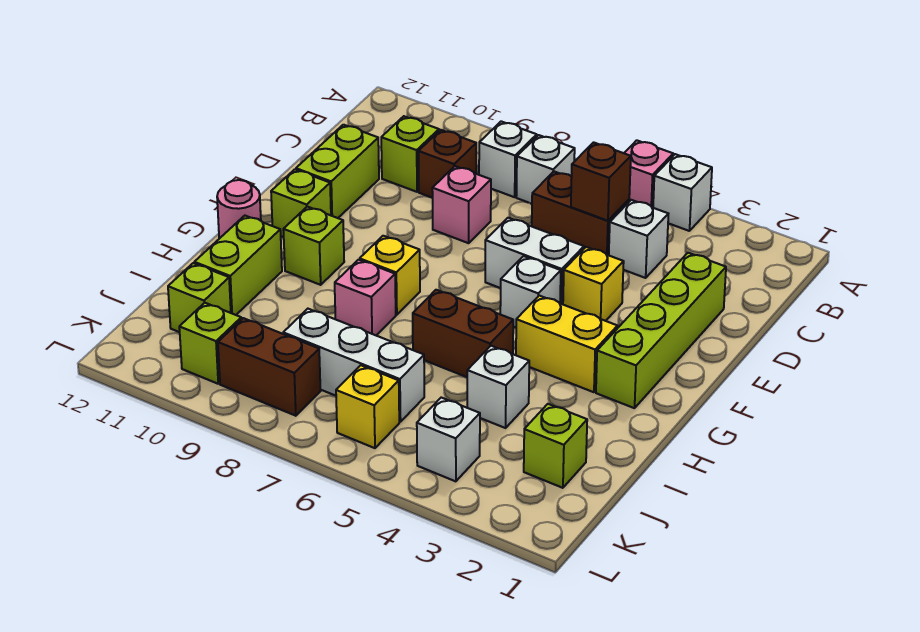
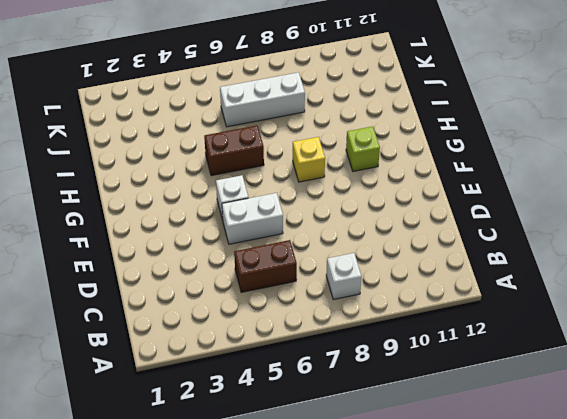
none -> white 1x1 brick [653,154,712,231]
none -> pink 1x1 brick [624,140,673,208]
none -> white 1x1 brick [516,135,575,204]
none -> white 1x1 brick [609,200,668,278]

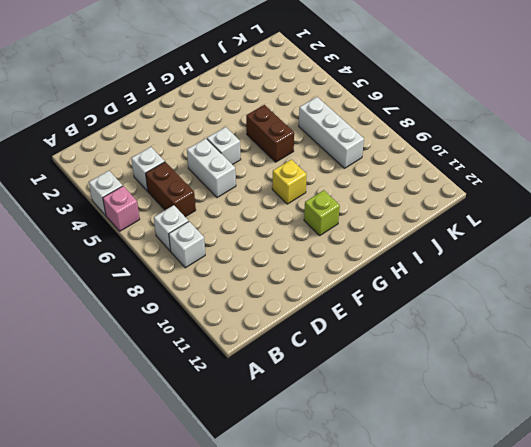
none -> brown 1x1 brick [418,130,476,198]
none -> lime 1x1 brick [381,116,439,192]
none -> lime 1x4 brick [596,253,726,408]
none -> pink 1x1 brick [432,166,491,243]

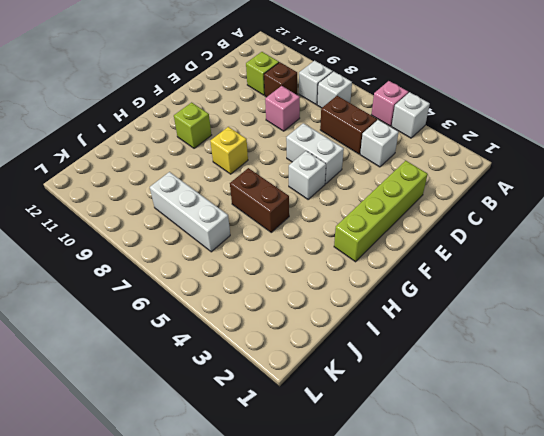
none -> lime 1x2 brick [296,125,379,218]
none -> yellow 1x1 brick [563,247,624,321]
none -> lime 1x1 brick [271,169,331,237]
none -> yellow 1x2 brick [516,296,618,392]

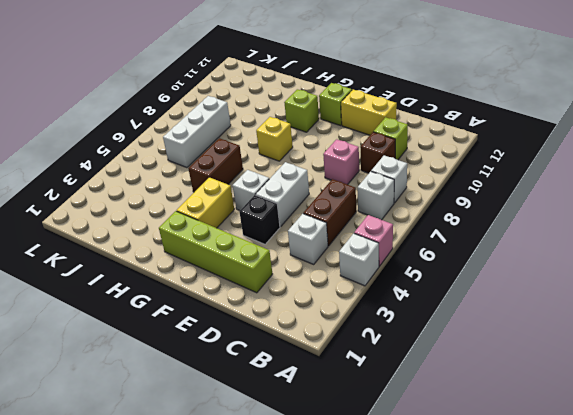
yellow 1x2 brick [341,90,397,135] -> lime 1x2 brick [296,125,379,218]
black 1x1 brick [239,195,280,244] -> yellow 1x1 brick [563,247,624,321]
none -> pink 1x1 round brick [217,180,261,239]
none -> pink 1x1 brick [335,260,396,335]
none -> lime 1x2 brick [194,216,282,315]
none -> white 1x1 brick [467,346,529,428]

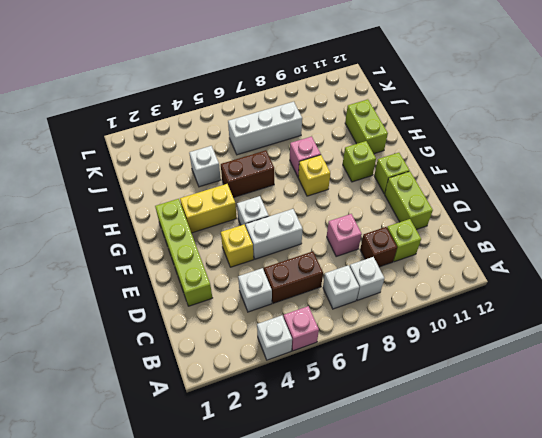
none -> pink 1x1 round brick [217,180,261,239]
none -> lime 1x1 brick [524,404,587,488]
none -> lime 1x1 brick [168,263,231,332]
none -> white 1x1 brick [417,398,480,481]

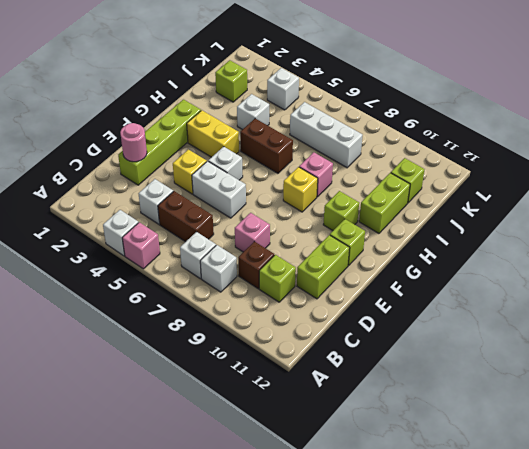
pink 1x1 round brick [120,123,147,162] -> pink 1x1 round brick moved to [217,180,261,239]
none -> yellow 1x1 brick [336,365,399,448]
none -> brown 1x2 brick [218,318,321,416]
none -> lime 1x1 brick [179,303,241,384]
none -> brown 1x1 brick [571,142,631,221]

